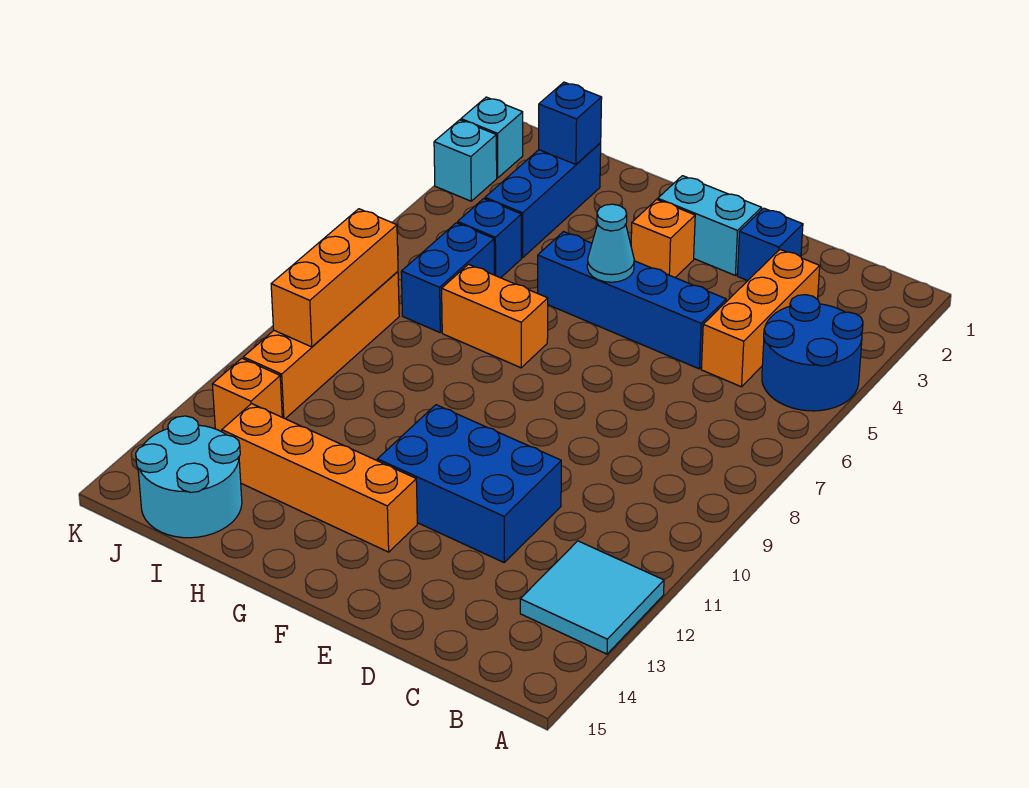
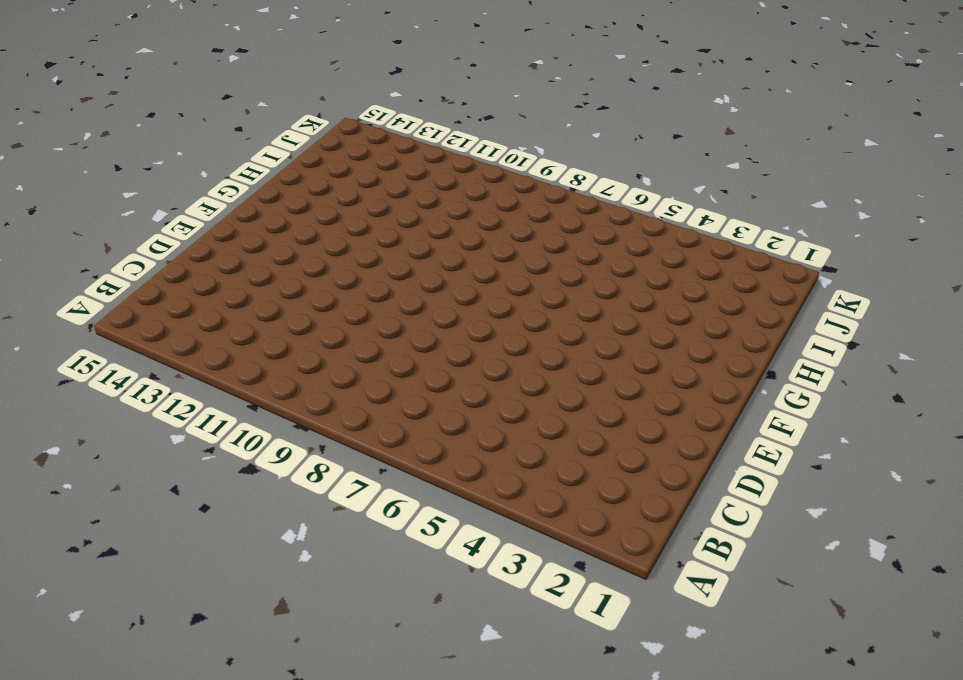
none -> blue 2x2 round brick [762,295,863,411]
none -> cyan 2x2 tile [520,541,664,654]
none -> orange 1x3 brick [701,250,820,387]

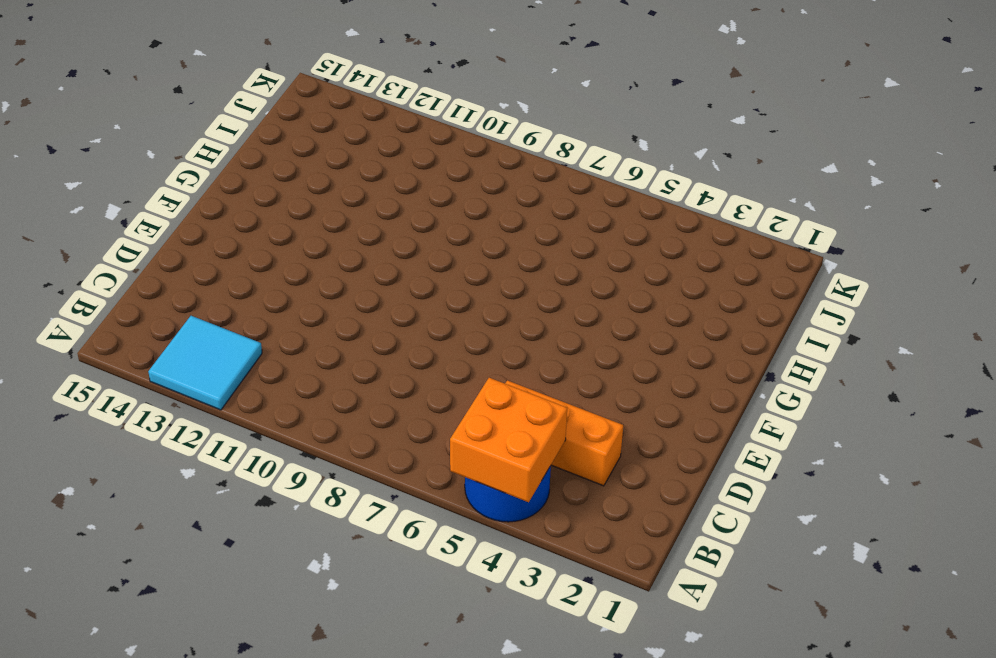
orange 2x2 brick [450,378,567,502] -> none
none -> blue 1x1 brick [737,208,803,281]
none -> blue 1x4 brick [537,232,726,369]
none -> blue 2x3 brick [377,405,561,562]

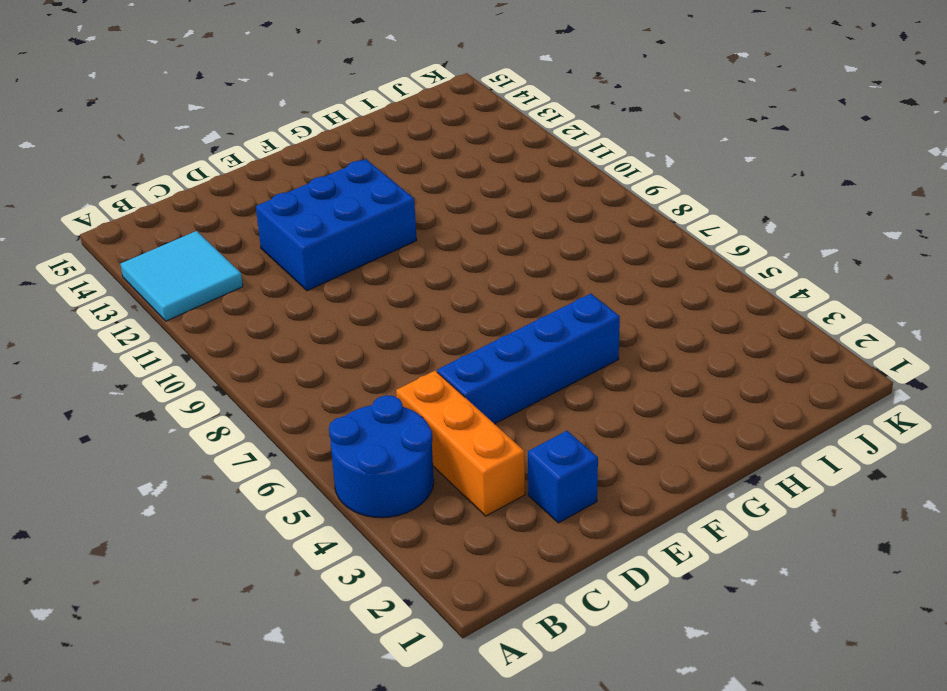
none -> cyan 1x2 brick [658,176,762,275]
none -> orange 1x1 brick [631,200,695,277]
none -> orange 1x4 brick [222,404,417,552]

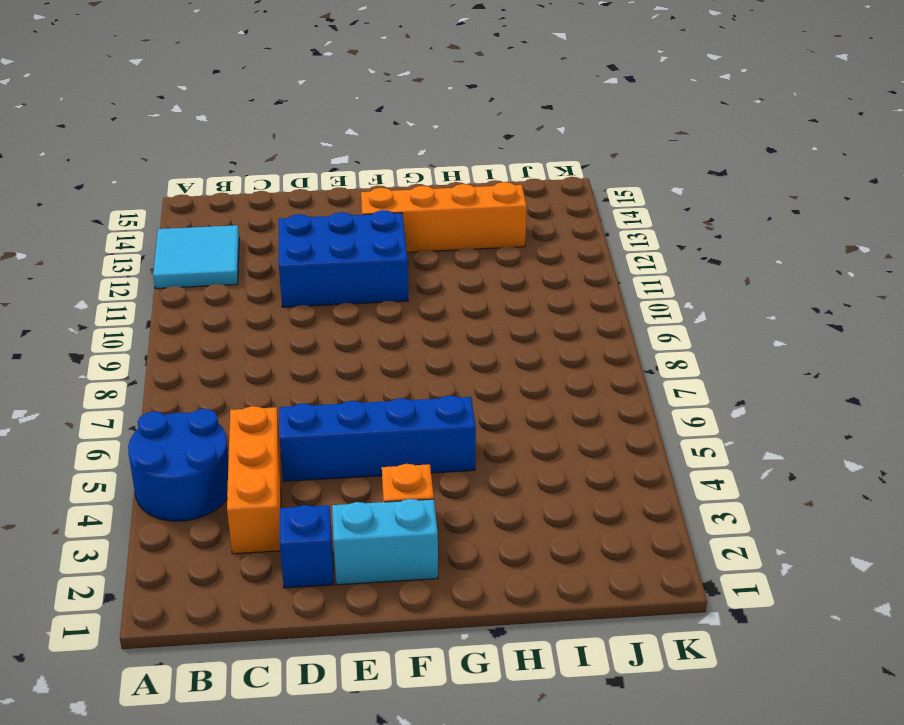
none -> orange 1x2 brick [442,264,548,368]
none -> blue 1x3 brick [485,143,601,258]
none -> blue 1x1 brick [458,199,521,278]

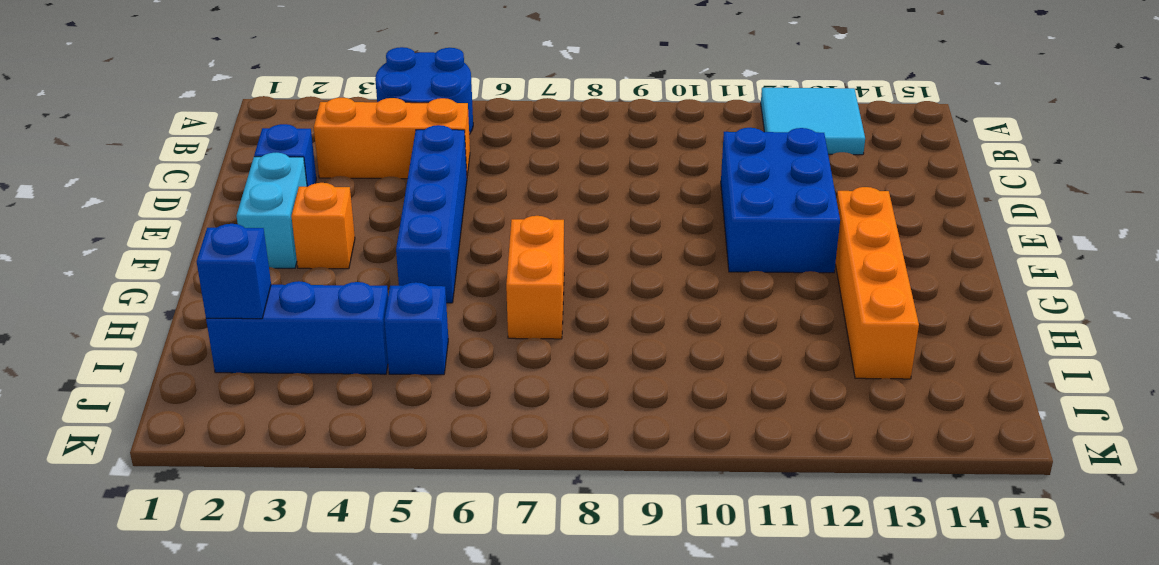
none -> blue 1x2 brick [401,223,494,332]
none -> cyan 2x2 round brick [136,416,242,538]
none -> orange 1x4 brick [243,272,399,419]

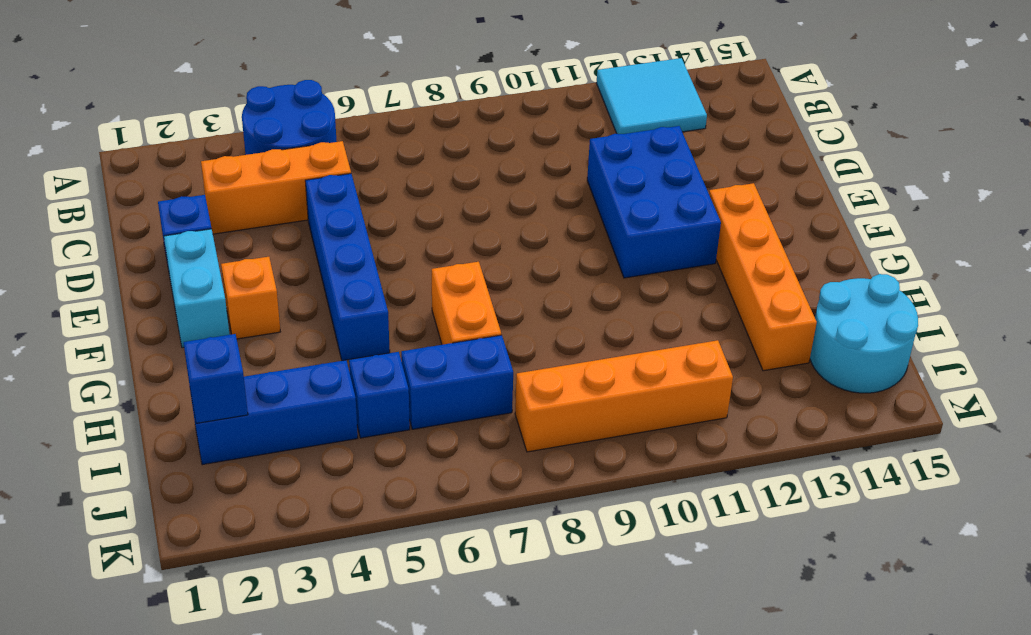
none -> orange 1x1 brick [212,358,282,432]
none -> cyan 1x1 brick [461,97,523,178]
none -> cyan 1x1 brick [434,120,497,201]

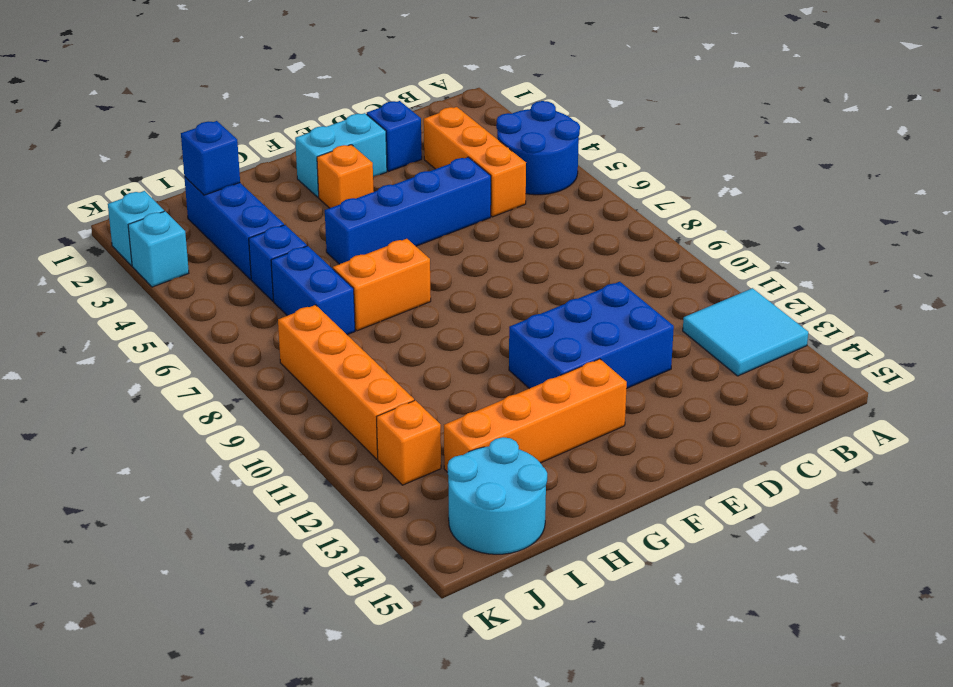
none -> cyan 1x1 cone [587,204,634,282]
none -> orange 1x3 brick [271,209,398,347]

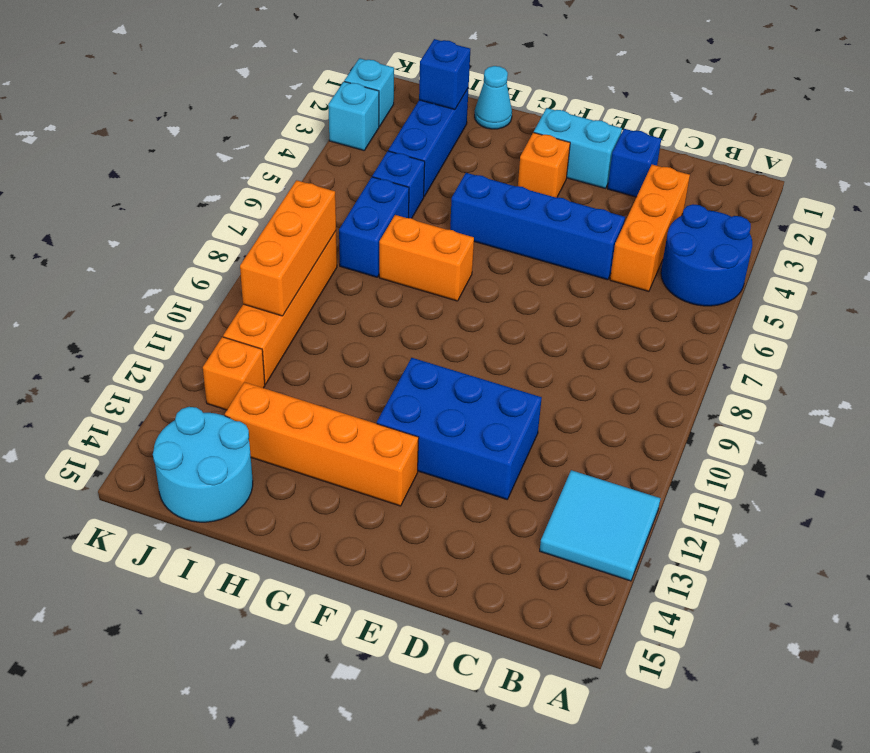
cyan 1x1 cone [475,66,512,129] -> cyan 1x1 cone moved to [587,204,634,282]

